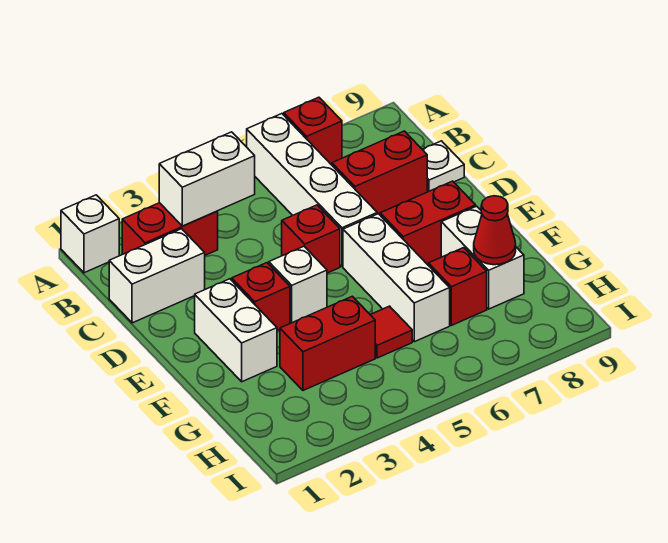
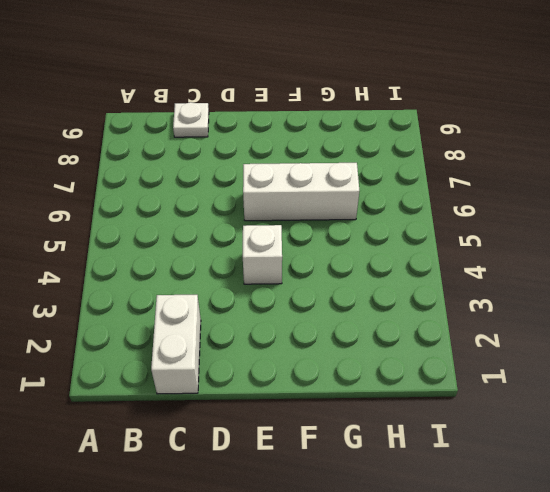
none -> white 1x1 brick [61,195,119,273]
none -> white 1x4 brick [247,114,377,266]
none -> red 1x1 brick [284,97,342,164]

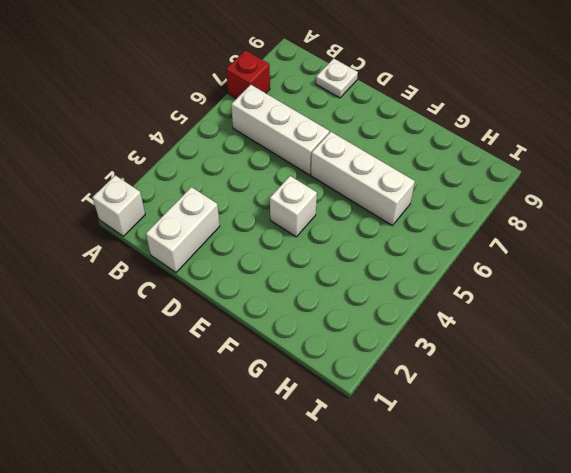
white 1x3 brick [231,85,329,175] -> white 1x4 brick [247,114,377,266]
none -> red 1x2 brick [122,203,218,255]
none -> red 1x2 brick [332,131,427,215]
none -> red 1x1 brick [282,205,340,273]

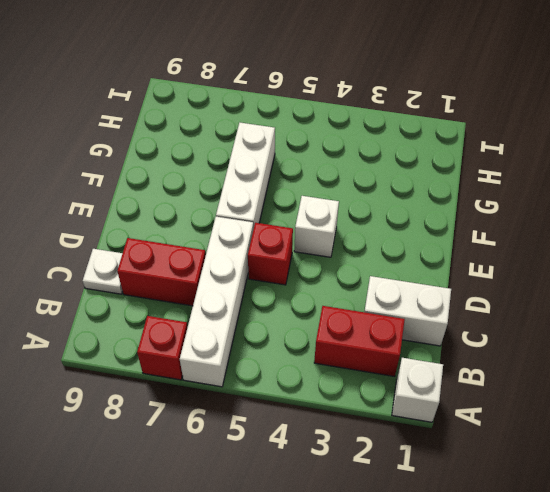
none -> white 1x2 brick [195,279,277,382]
none -> red 1x1 brick [232,263,290,331]
none -> red 1x2 brick [380,181,476,265]

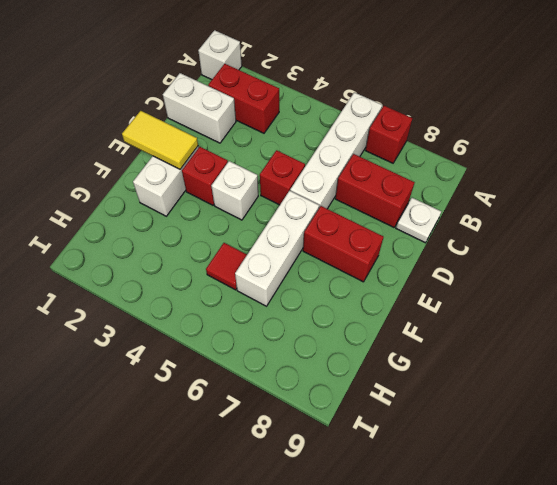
yellow 1x2 tile [122,111,198,169] -> none
none -> white 1x2 brick [441,206,524,309]
none -> red 1x2 brick [280,296,375,390]
none -> red 1x1 brick [428,248,487,325]

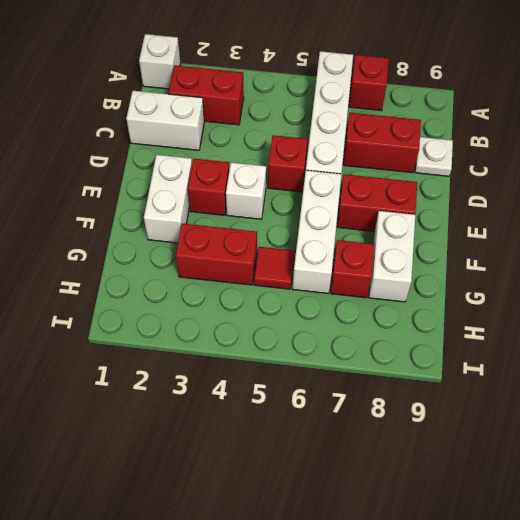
none -> white 1x2 brick [159,132,255,226]
none -> red 1x1 cone [474,196,516,265]

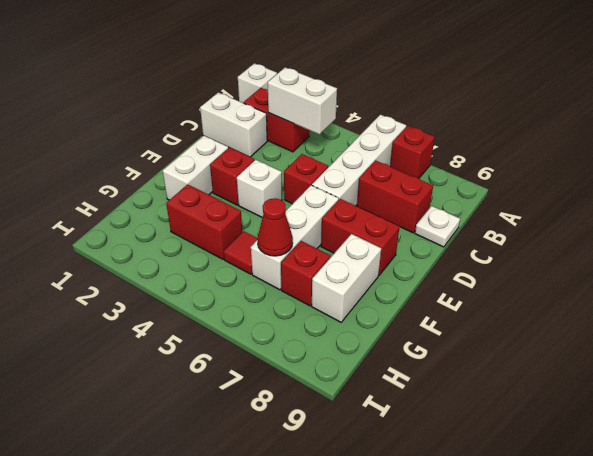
red 1x1 cone [257,198,293,256] -> red 1x1 cone moved to [474,196,516,265]

